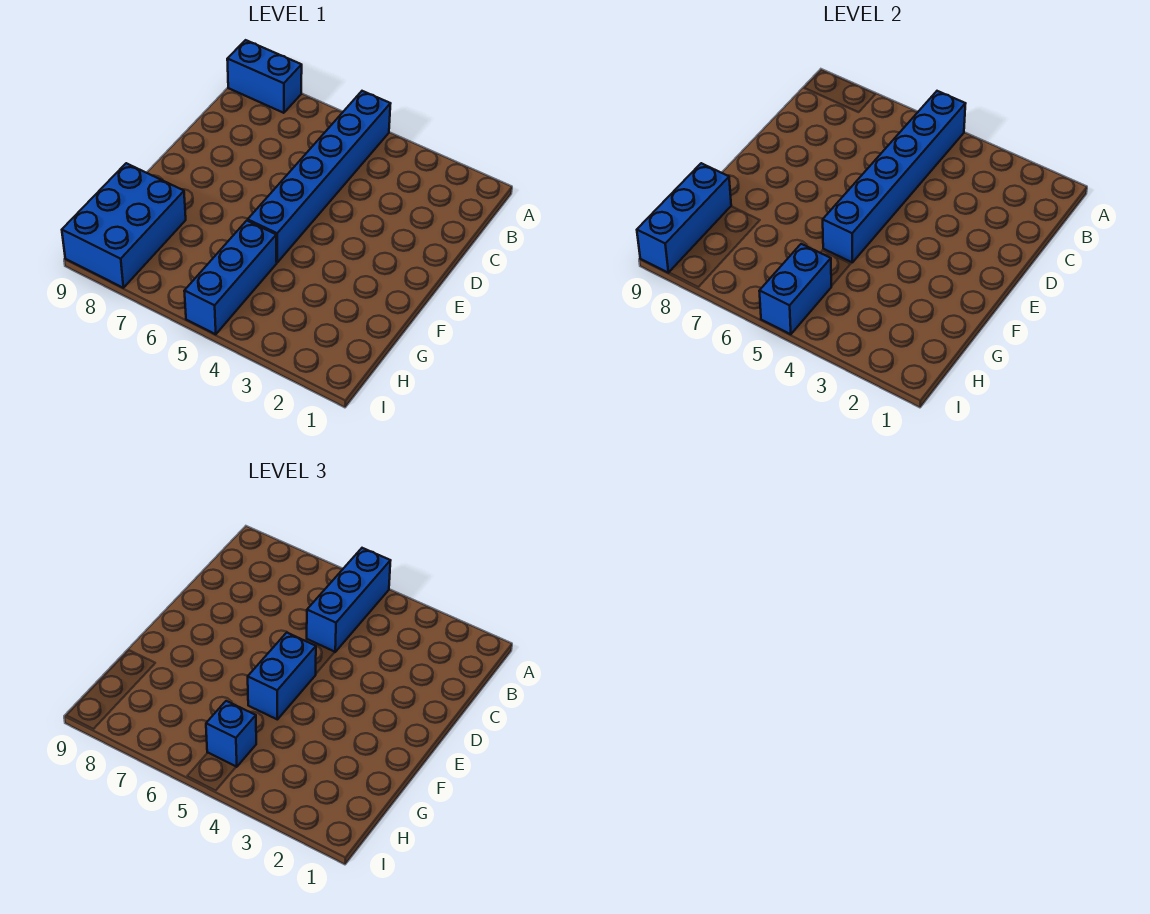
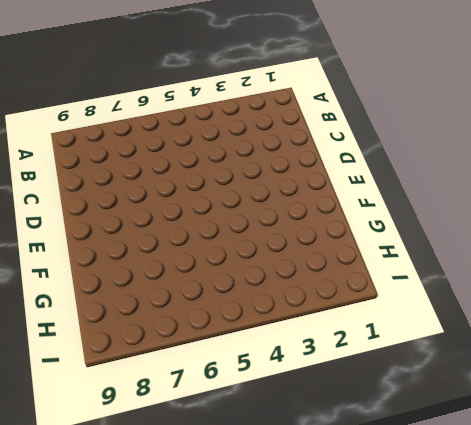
none -> blue 1x6 brick [248,91,391,262]
none -> blue 1x2 brick [227,40,302,113]

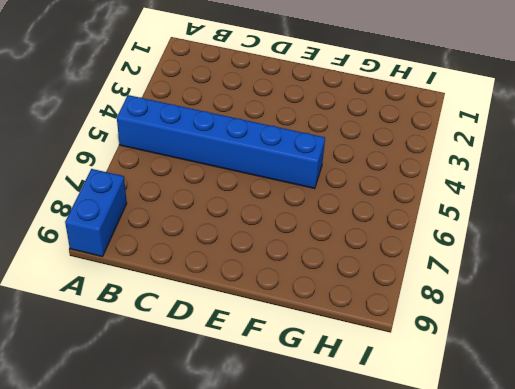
none -> blue 1x3 brick [184,221,277,334]
none -> blue 2x3 brick [62,163,186,288]

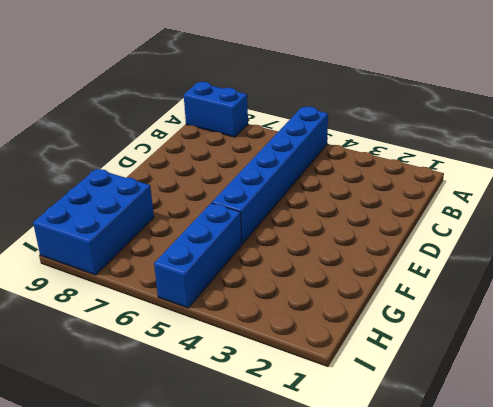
none -> blue 1x6 brick [823,91,966,262]
none -> blue 1x3 brick [637,163,731,273]

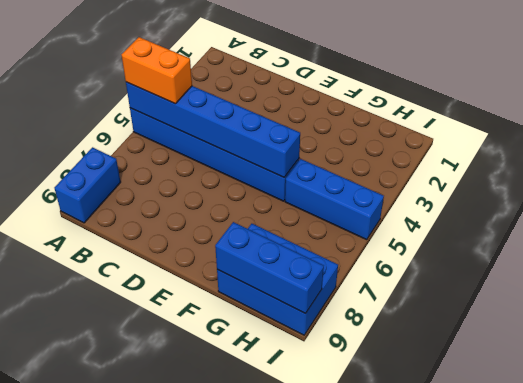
orange 1x2 brick [122,37,192,104] -> blue 1x3 brick [307,548,391,652]
none -> blue 1x2 brick [759,244,831,334]
none -> blue 1x2 brick [248,633,316,719]

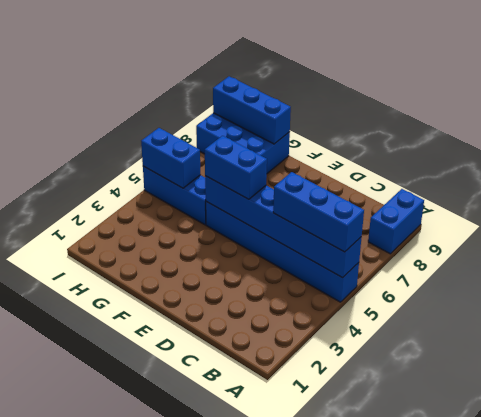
none -> blue 1x1 brick [206,701,256,767]

